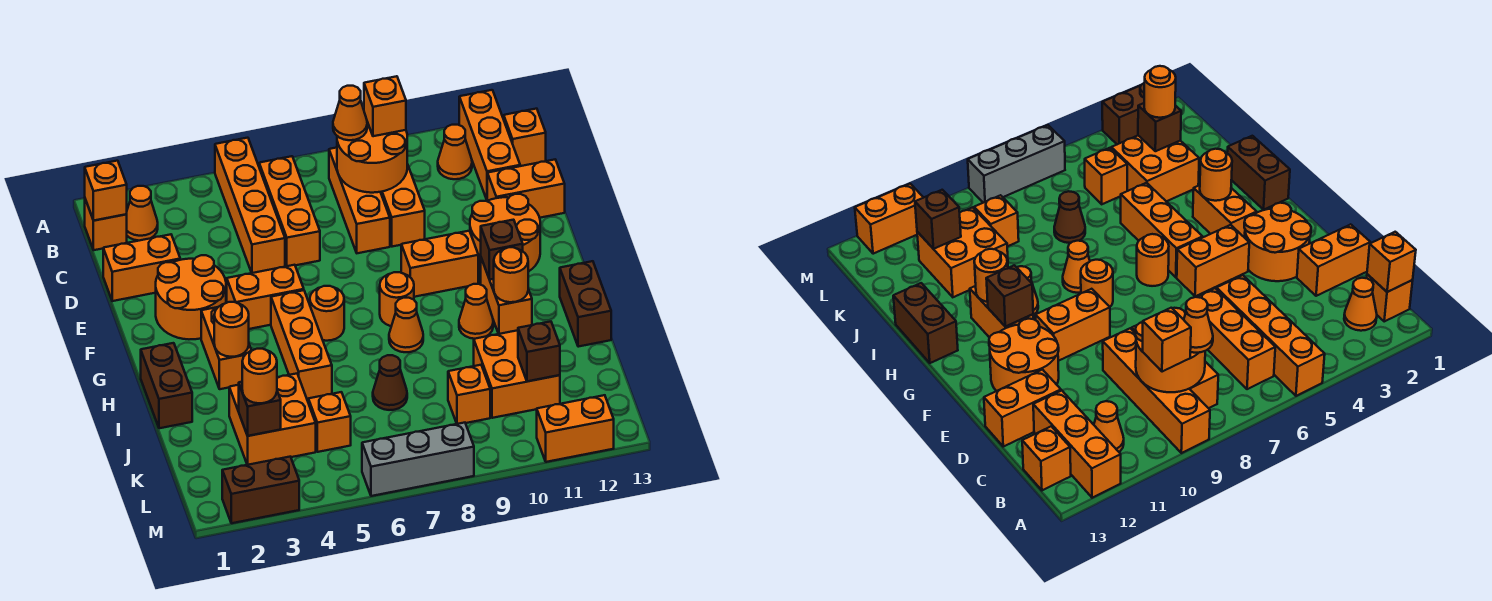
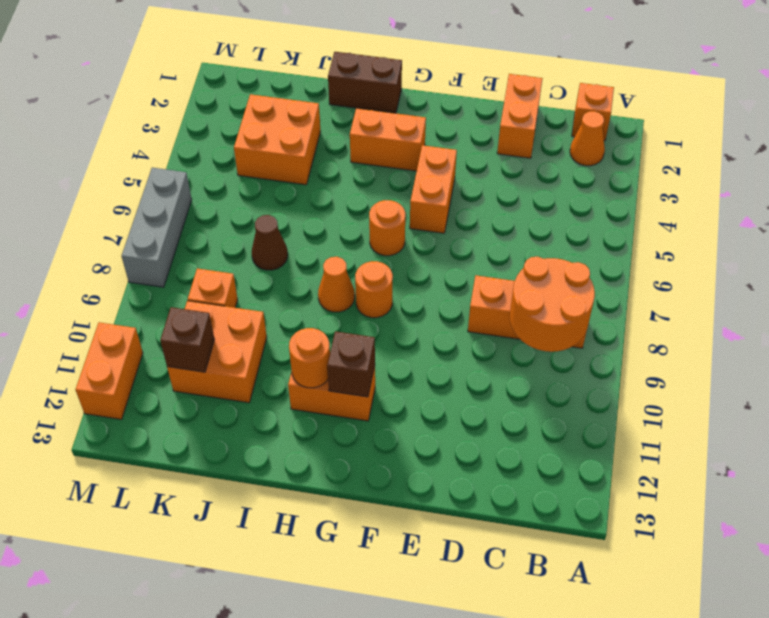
none -> orange 1x4 brick [215,138,285,273]
none -> orange 1x4 brick [381,164,425,247]
none -> orange 1x3 brick [459,90,520,200]
none -> orange 1x3 brick [259,156,320,266]

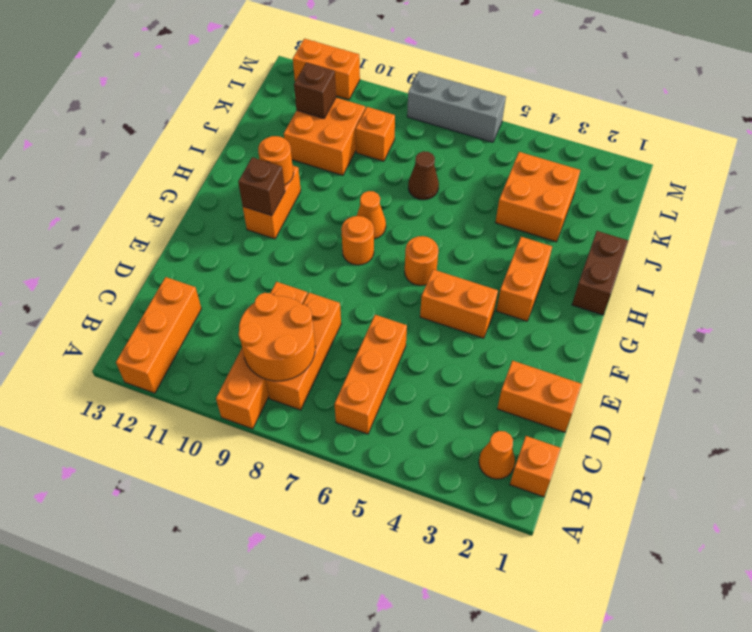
none -> orange 1x4 brick [215,138,285,273]
none -> orange 1x1 cone [438,125,472,179]
none -> orange 1x1 brick [504,109,546,166]
none -> orange 1x2 brick [487,160,565,218]

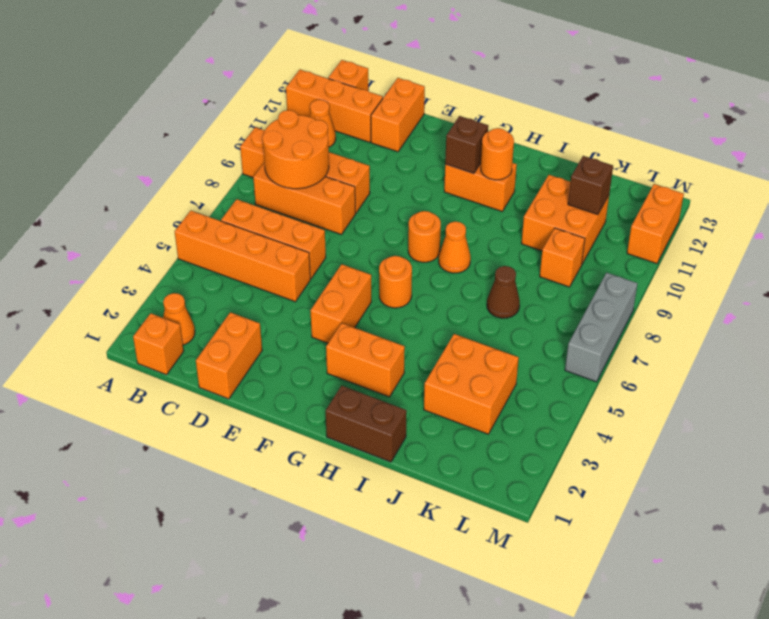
none -> orange 2x2 round brick [156,255,226,339]
none -> orange 2x2 round brick [470,194,540,272]
none -> orange 1x2 brick [401,231,478,297]
none -> orange 1x3 brick [271,290,332,399]

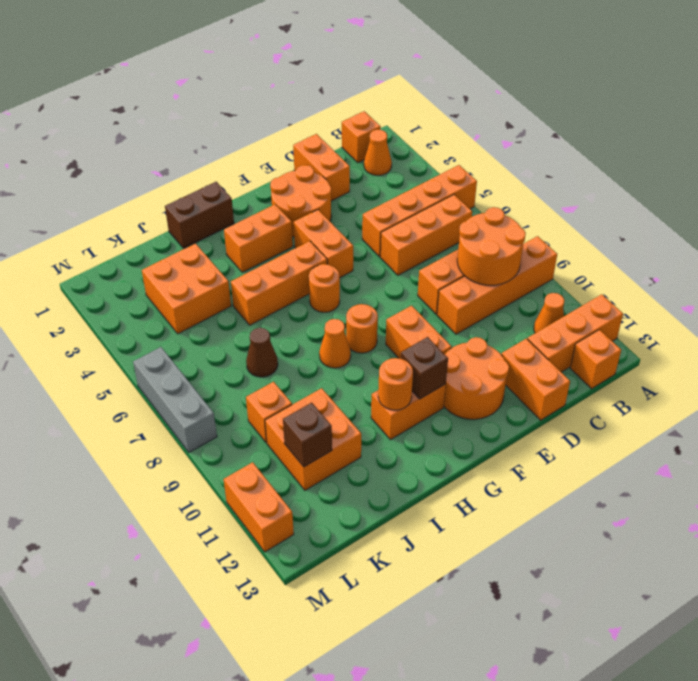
none -> orange 1x1 cone [459,284,493,339]
none -> brown 1x2 brick [560,261,611,347]
none -> orange 1x1 brick [308,392,351,452]
none -> brown 1x2 brick [222,457,299,523]

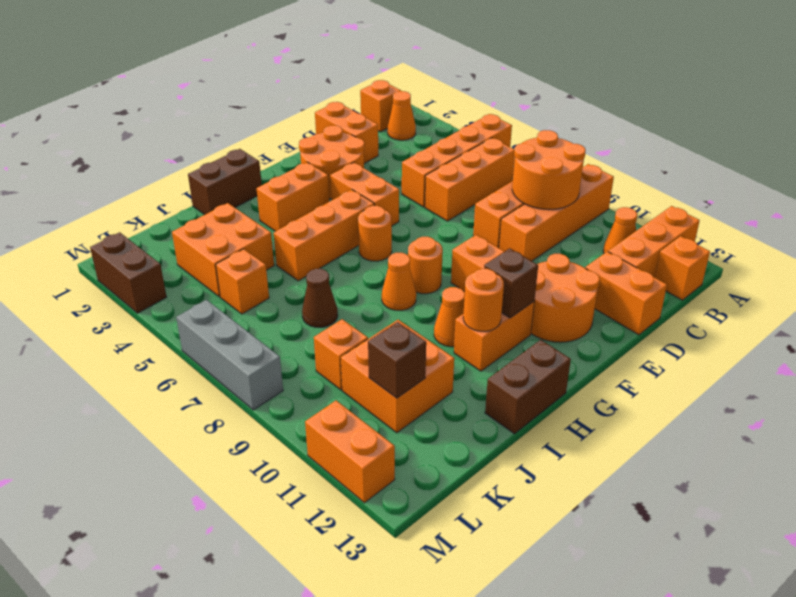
none -> orange 1x1 brick [85,161,127,221]
none -> orange 1x1 round brick [214,302,249,357]
none -> brown 1x1 brick [239,382,281,436]
none -> orange 1x1 cone [333,86,367,140]

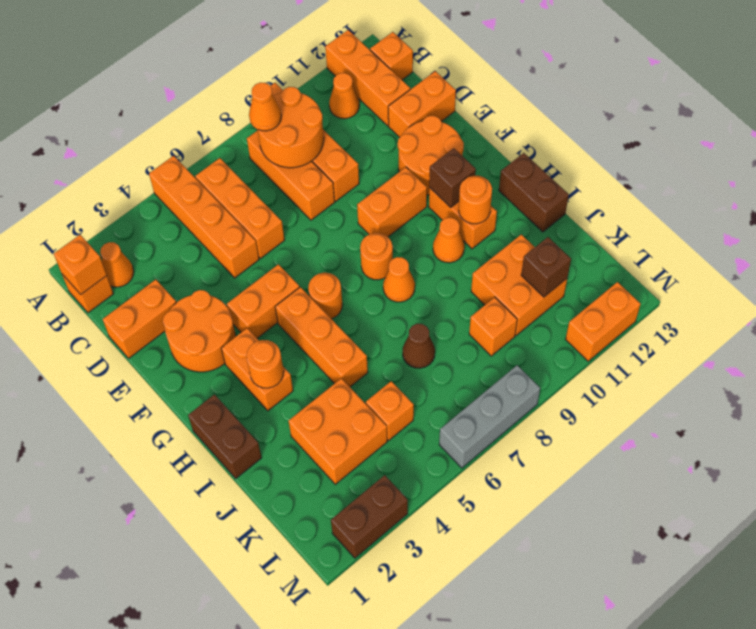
none -> brown 1x1 brick [239,382,281,436]
none -> orange 1x1 brick [364,76,406,136]
none -> orange 1x1 round brick [242,349,277,403]

